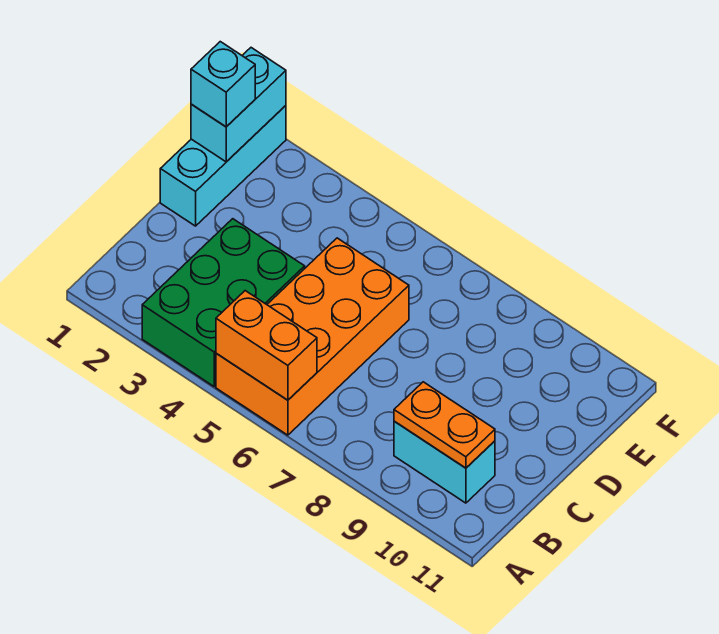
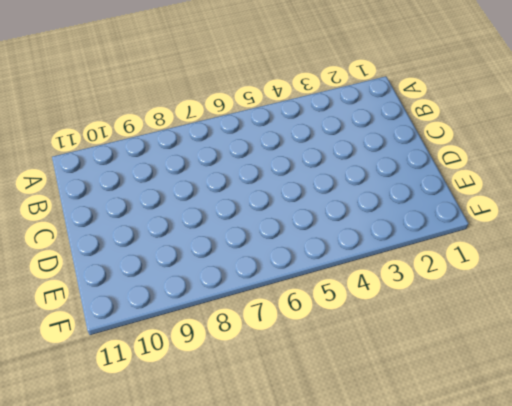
none -> green 2x3 brick [142,219,305,386]
none -> orange 2x4 brick [216,238,409,435]

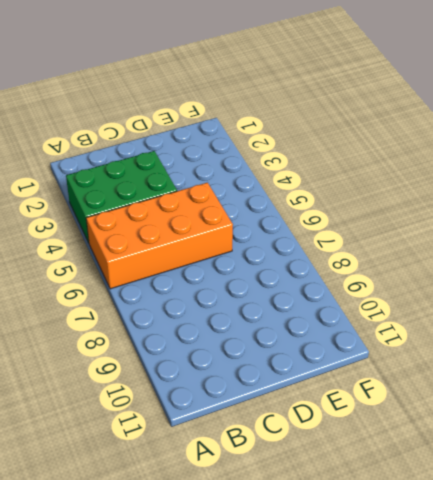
none -> cyan 1x2 brick [394,421,495,503]
none -> cyan 1x3 brick [160,106,286,226]

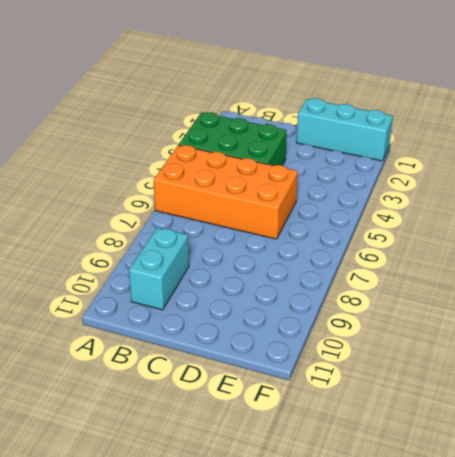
none -> orange 1x2 brick [216,291,317,400]
none -> orange 1x2 plate [394,382,495,468]

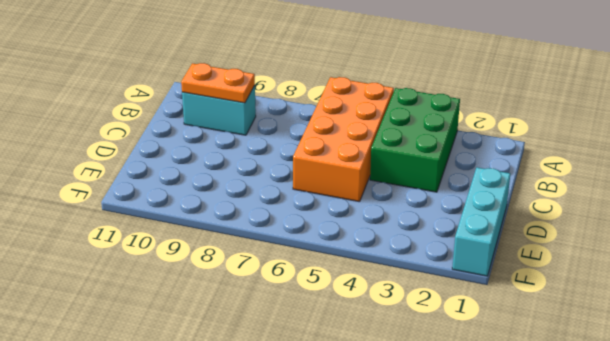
none -> orange 1x2 brick [216,291,317,400]
none -> cyan 1x2 brick [191,48,286,162]

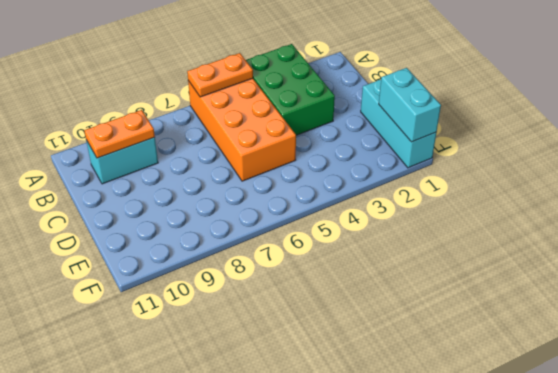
orange 1x2 plate [187,53,253,97] -> orange 1x2 brick [216,291,317,400]
none -> cyan 1x1 brick [191,42,255,127]

